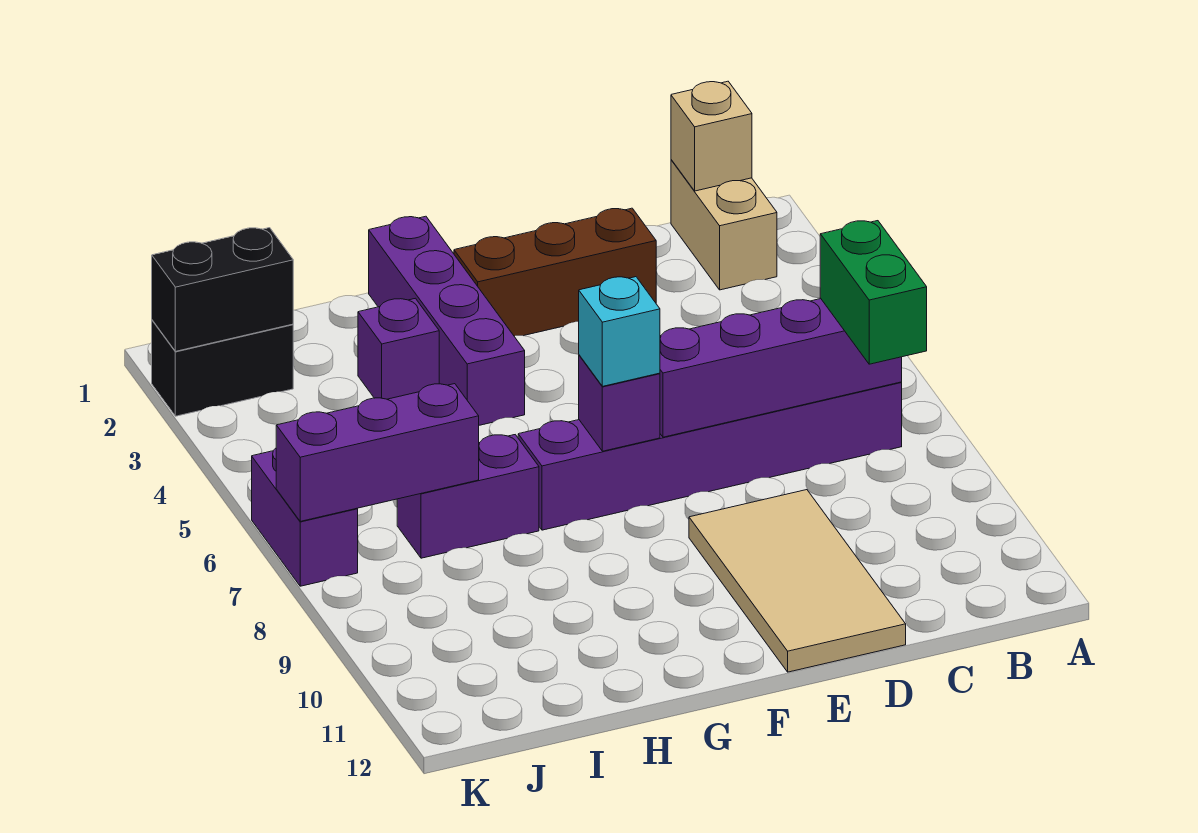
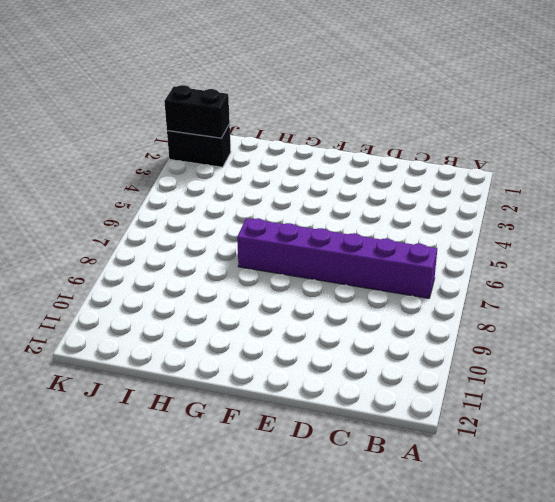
none -> tan 1x2 brick [671,160,777,290]
none -> brown 1x3 brick [454,208,656,336]
none -> tan 2x4 tile [689,490,906,672]

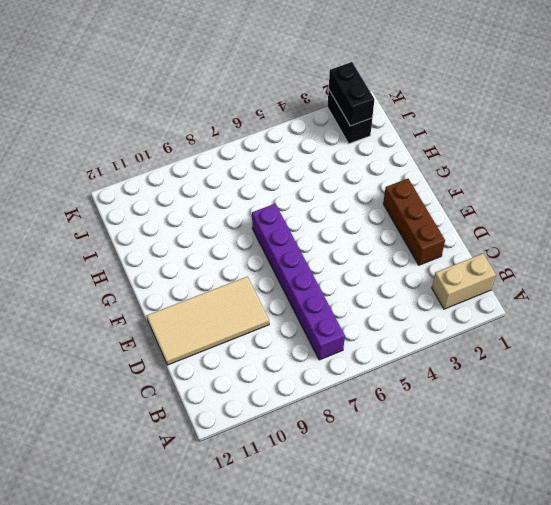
none -> purple 1x4 brick [369,216,525,425]
none -> purple 1x1 brick [358,298,439,399]
none -> purple 1x2 brick [397,435,539,558]

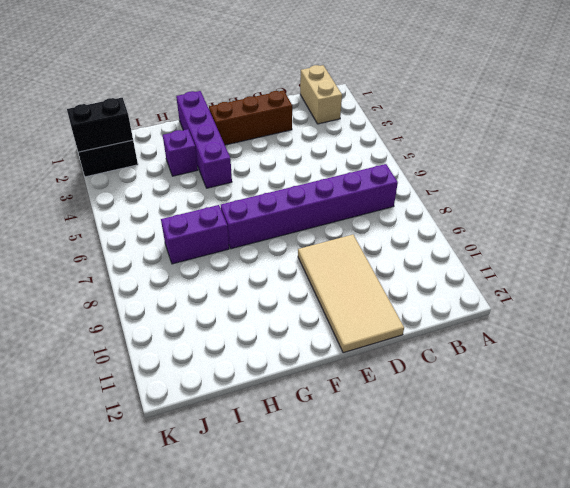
none -> purple 1x2 brick [252,448,358,586]
none -> tan 1x1 brick [671,81,752,191]
none -> purple 1x4 brick [660,299,902,437]

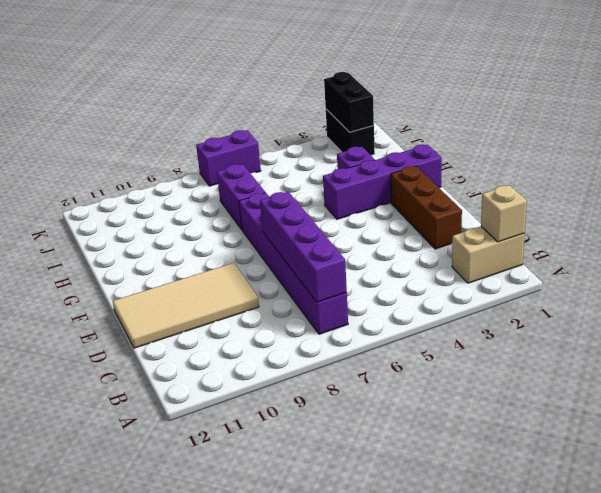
none -> purple 1x1 brick [579,355,660,451]
none -> purple 1x3 brick [276,384,479,521]
none -> green 1x2 brick [820,221,927,364]

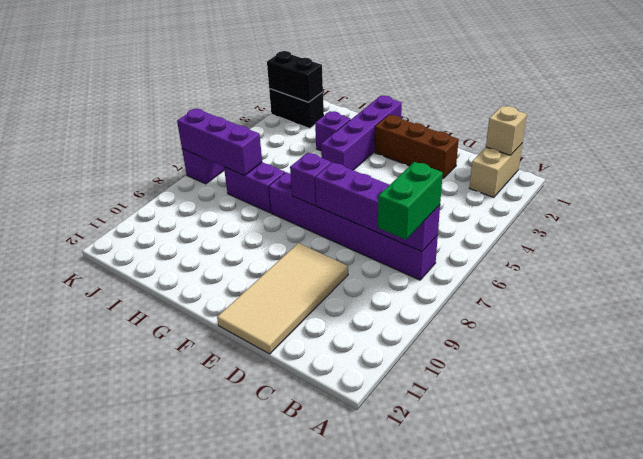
none -> cyan 1x1 brick [579,277,660,386]

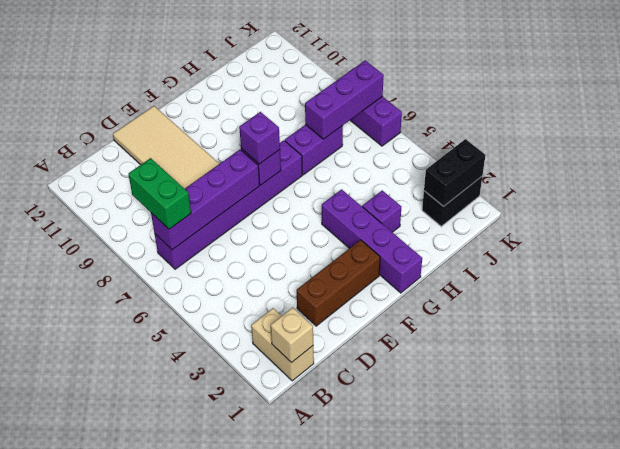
purple 1x1 brick [239,112,280,164] -> cyan 1x1 brick [579,277,660,386]

